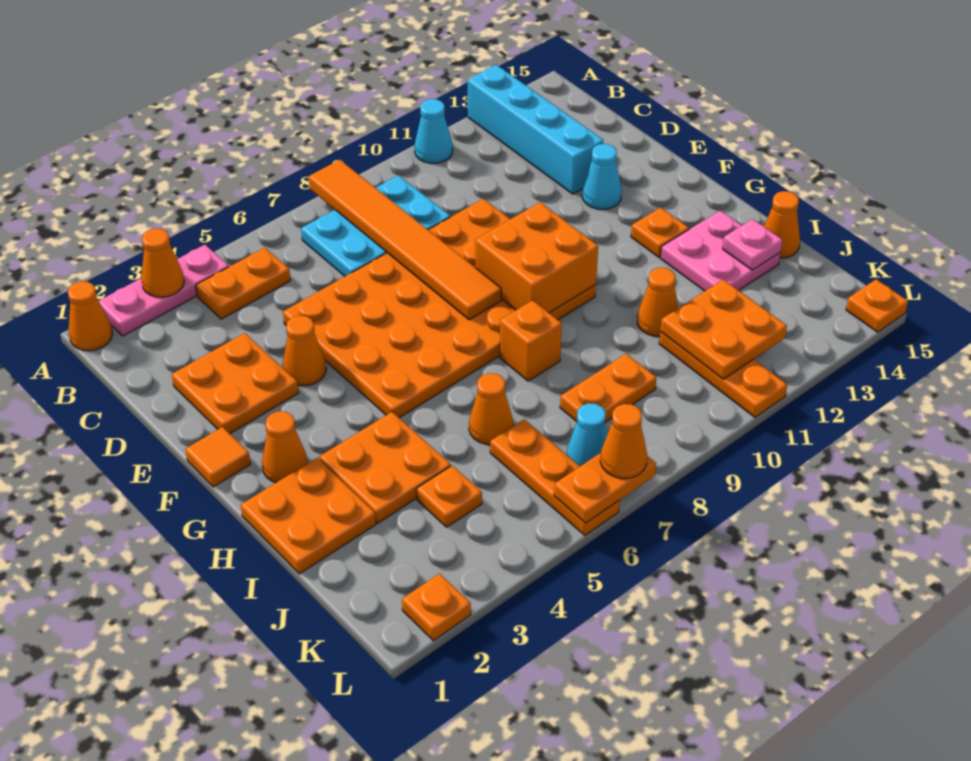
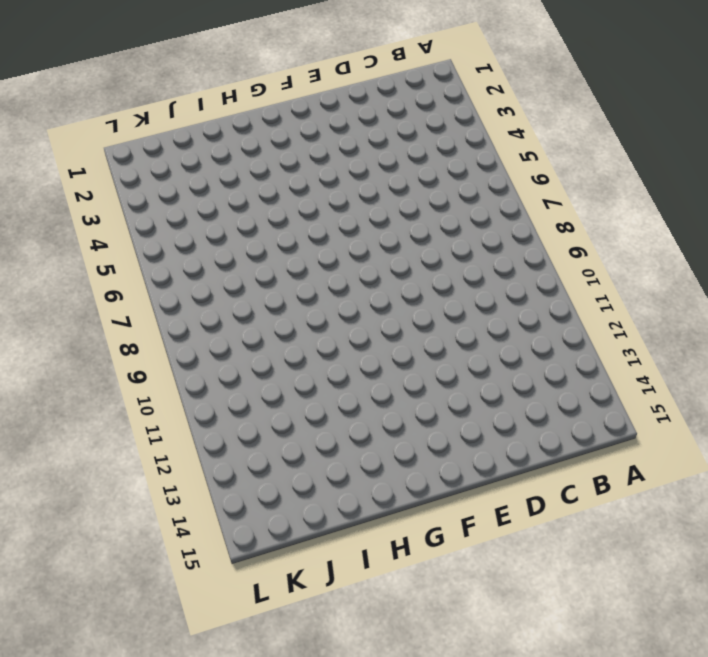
none -> orange 1x1 cone [68,281,113,351]
none -> pink 1x3 plate [99,245,229,336]
none -> cyan 1x1 cone [414,99,453,163]
none -> cyan 1x4 brick [468,65,603,194]

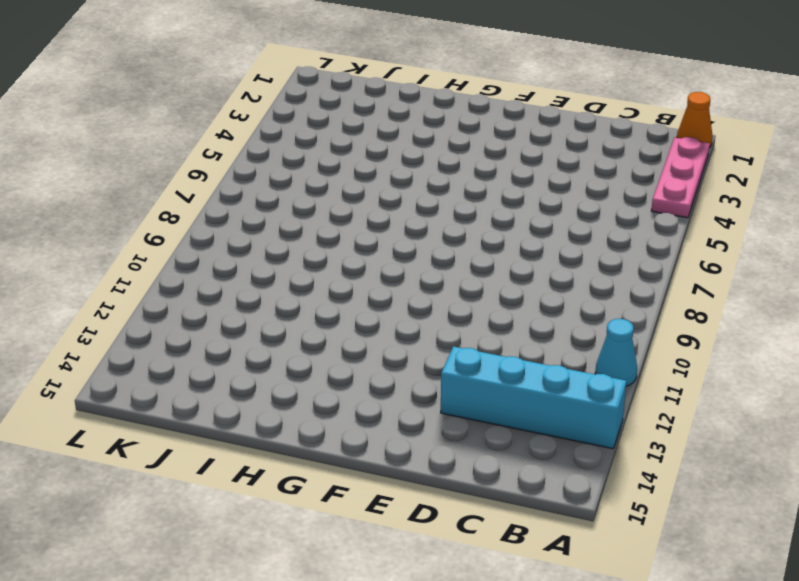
none -> orange 1x2 plate [196,248,290,319]
none -> cyan 2x3 plate [301,175,450,276]
none -> orange 2x2 plate [172,333,298,434]
none -> orange 4x6 plate [283,199,596,418]

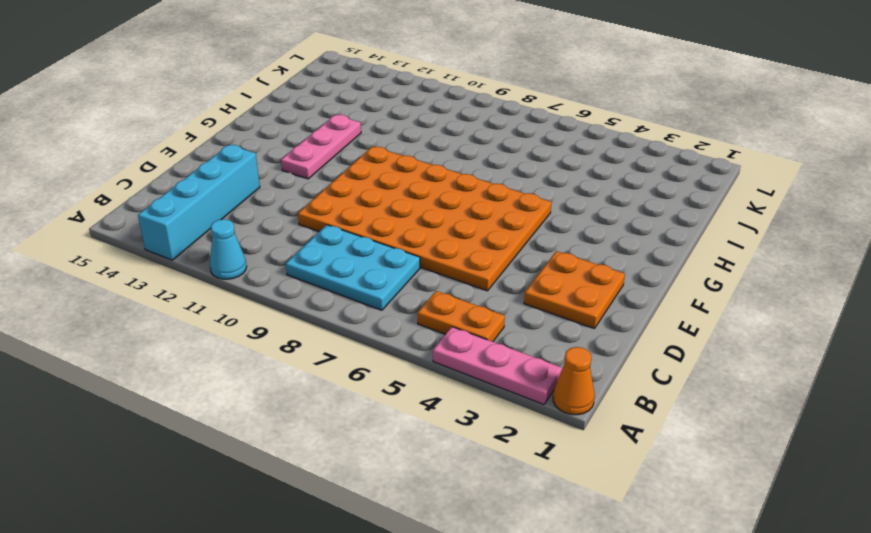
pink 1x3 plate [281,115,361,179] -> none
none -> orange 1x1 cone [282,316,326,386]
none -> cyan 1x1 cone [582,144,622,209]
none -> orange 1x1 tile [185,427,250,487]
none -> orange 1x1 cone [262,411,308,483]

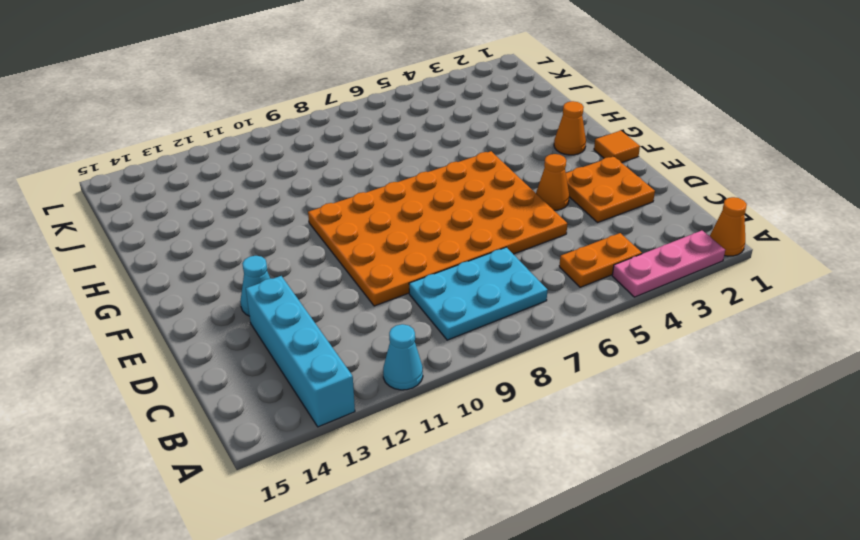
none -> orange 1x1 plate [631,208,689,257]
none -> orange 2x2 plate [241,458,376,574]
none -> orange 2x2 plate [319,412,451,523]
none -> orange 1x1 brick [500,300,562,381]

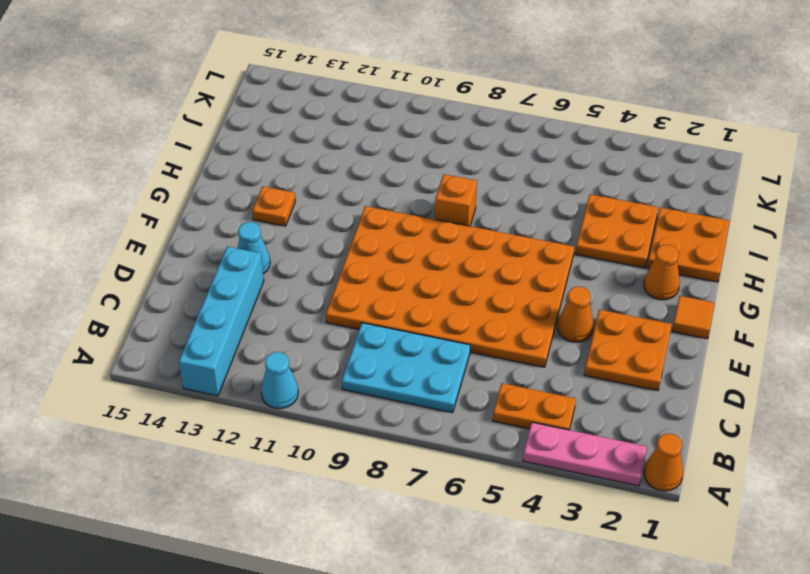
none -> pink 2x2 plate [660,211,780,291]
none -> orange 1x1 cone [469,373,513,445]
none -> orange 1x1 cone [637,268,678,337]
none -> orange 1x1 cone [764,191,800,258]

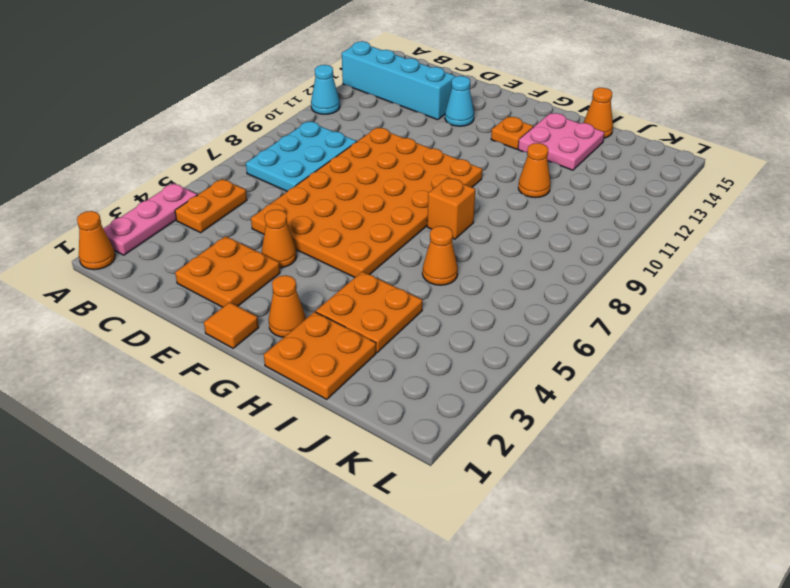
none -> orange 1x1 plate [417,466,482,527]
none -> orange 1x3 plate [490,419,620,535]
none -> orange 1x2 plate [560,354,656,422]
none -> orange 1x3 plate [659,332,787,417]

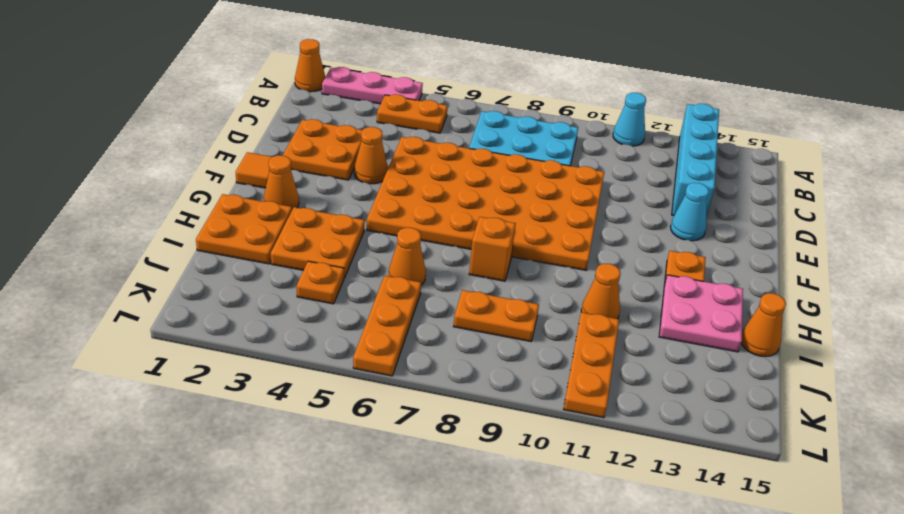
none -> cyan 1x1 cone [567,403,607,466]
none -> orange 1x1 plate [402,574,471,641]
none -> orange 1x1 plate [846,279,908,332]
none -> orange 1x1 cone [141,228,184,297]

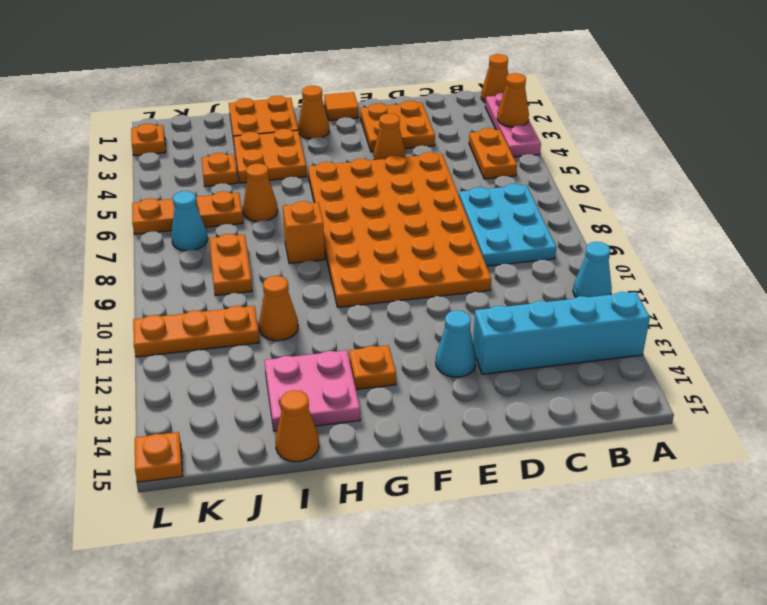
none -> orange 1x6 tile [309,160,501,320]
none -> orange 2x2 brick [475,202,598,313]
none -> pink 1x1 plate [723,219,782,270]
none -> orange 2x2 plate [660,280,787,379]

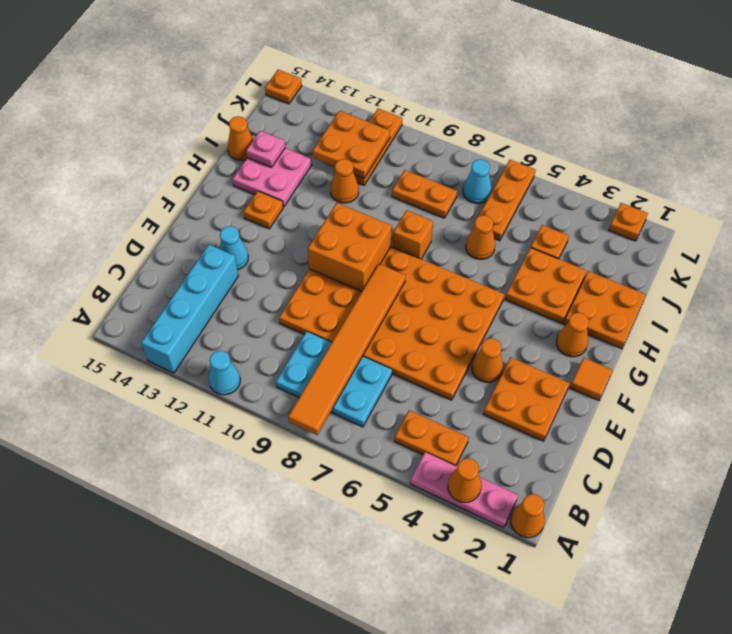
none -> orange 1x2 plate [554,453,656,523]
none -> orange 1x1 cone [600,404,647,478]

